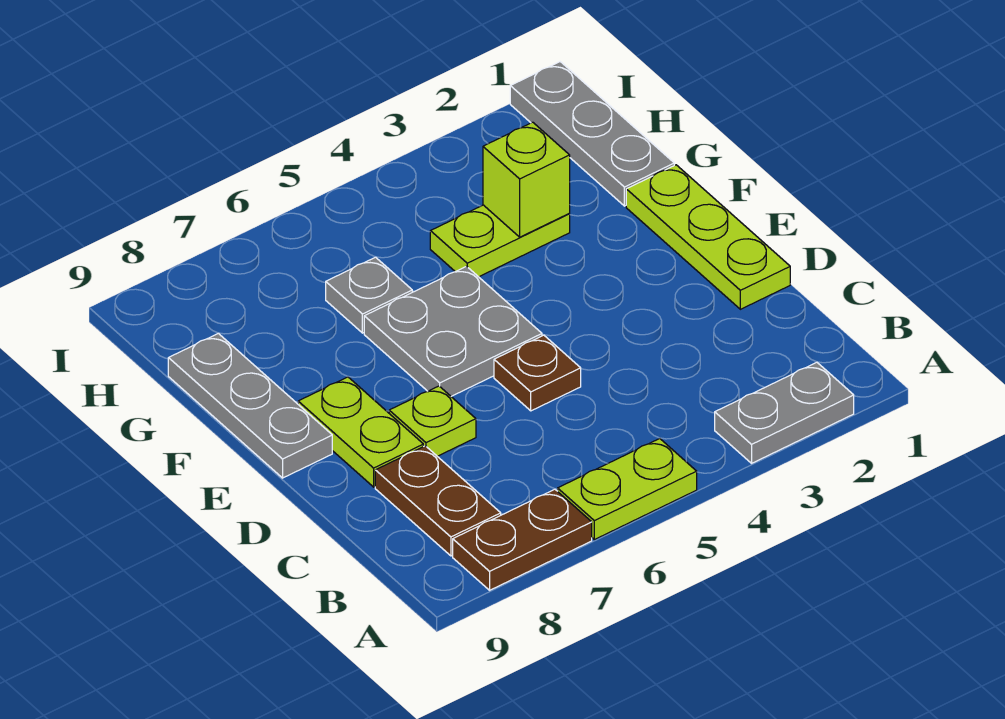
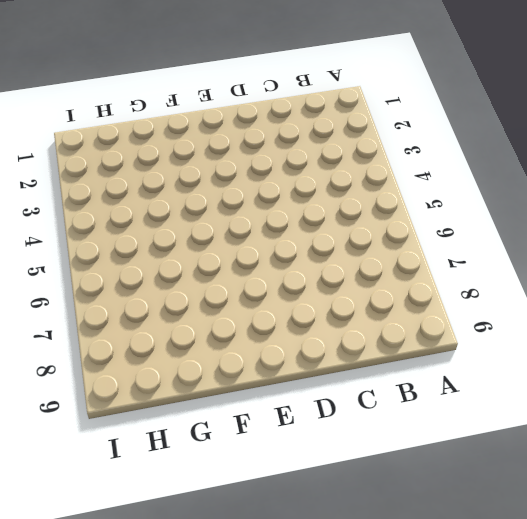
none -> grey 1x2 plate [715,362,854,463]
none -> lime 1x2 plate [558,439,697,540]
none -> brown 1x2 plate [453,489,592,590]

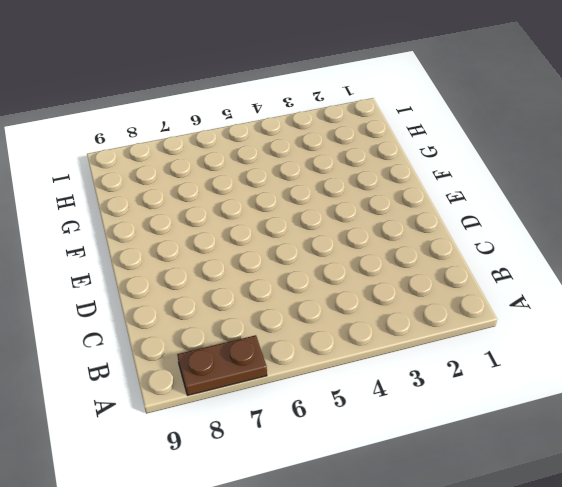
none -> grey 1x2 plate [715,362,854,463]
none -> lime 1x2 plate [558,439,697,540]
none -> brown 1x2 plate [375,446,501,556]

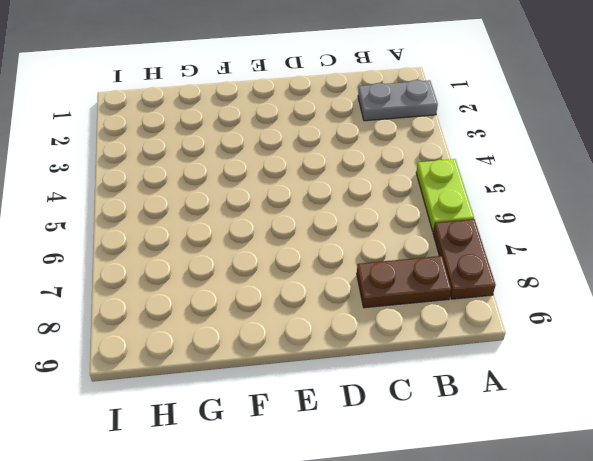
grey 1x2 plate [358,80,438,121] -> grey 1x2 plate turned to [715,362,854,463]
none -> lime 1x3 plate [626,165,790,309]
none -> brown 1x1 plate [494,335,581,411]
none -> lime 1x1 plate [389,386,476,456]

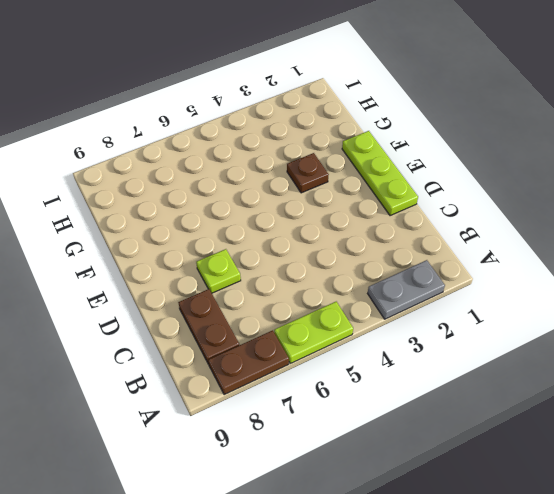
brown 1x1 plate [287,153,329,193] -> brown 1x1 plate moved to [494,335,581,411]
none -> lime 1x2 plate [298,377,423,487]
none -> grey 2x2 plate [364,266,542,396]
none -> grey 1x3 plate [168,333,332,478]

